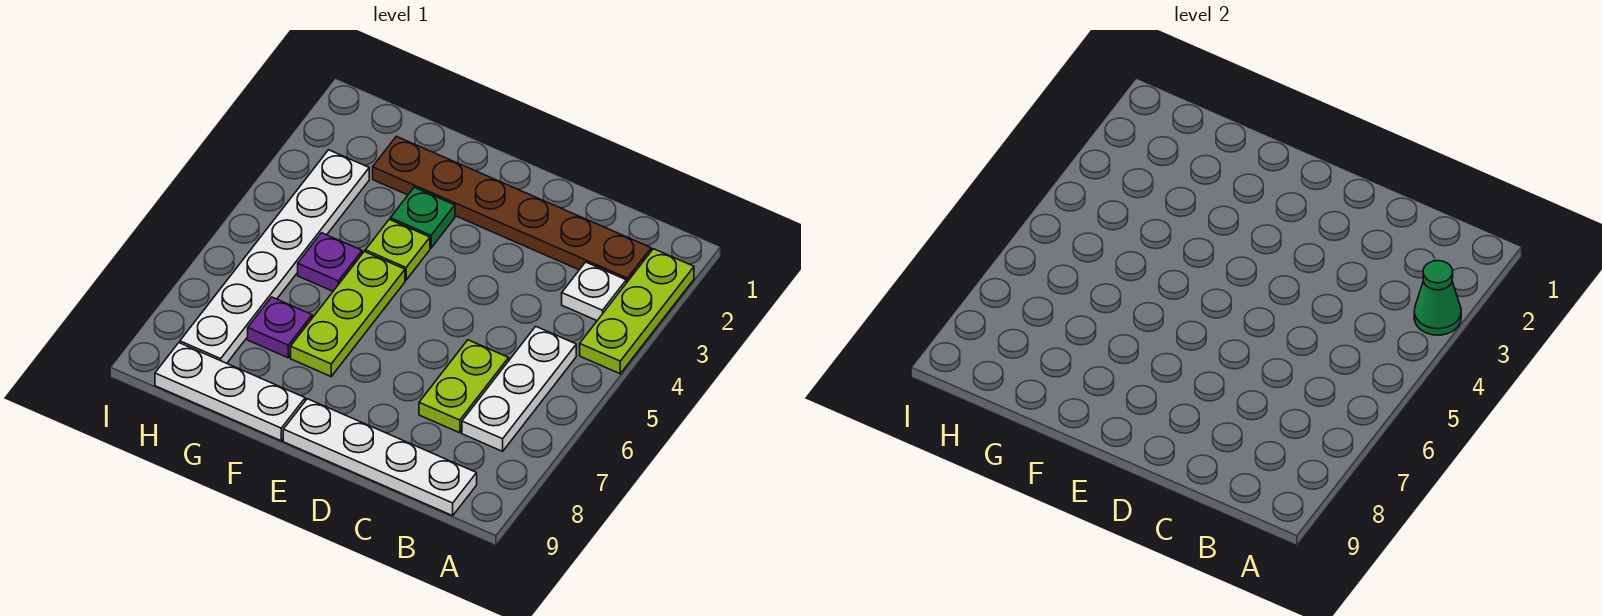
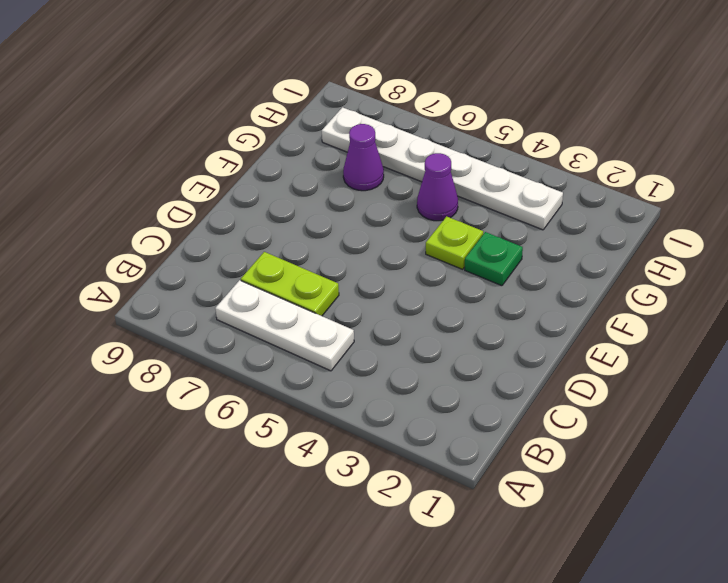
purple 1x1 cone [417,153,458,221] -> purple 1x1 plate [298,233,362,291]
purple 1x1 cone [343,124,384,191] -> purple 1x1 plate [248,297,312,358]
none -> lime 1x3 plate [580,249,694,374]
none -> brown 1x6 plate [373,136,651,283]
none -> white 1x1 plate [562,262,626,321]

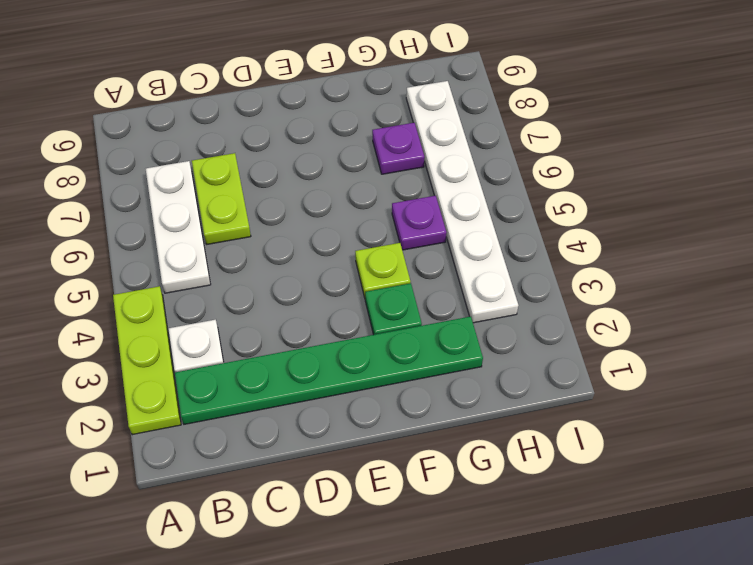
green 1x6 plate [175,316,483,424] -> brown 1x6 plate [373,136,651,283]
none -> white 1x4 plate [283,399,477,516]
none -> lime 1x3 plate [291,252,405,376]
none -> white 1x3 plate [155,343,305,441]

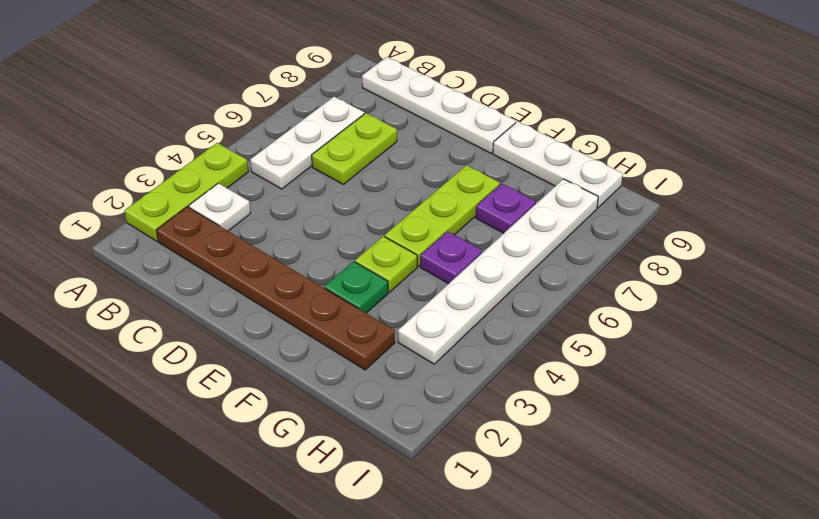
none -> green 1x1 cone [1414,261,1461,335]

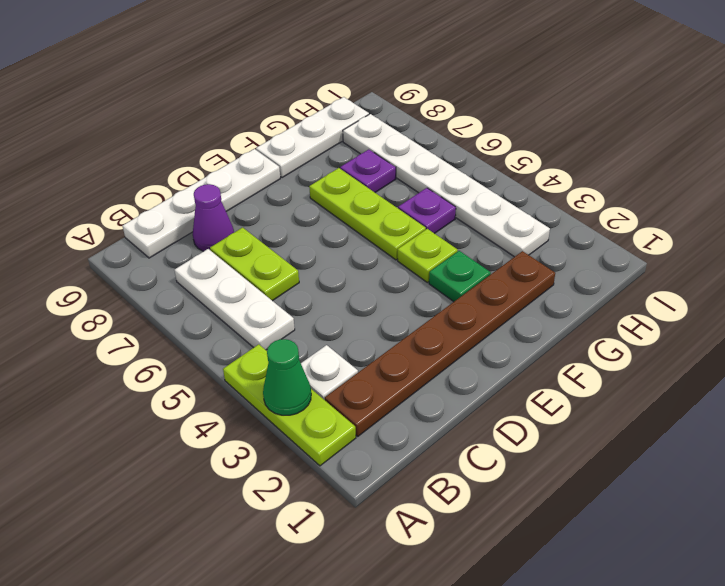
purple 1x1 cone [193,184,234,251] -> none

